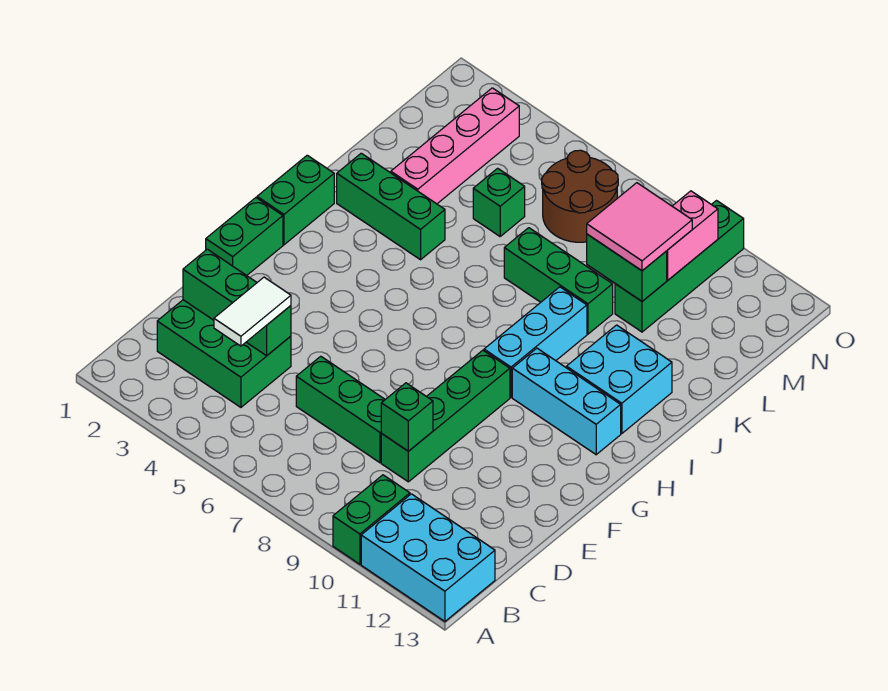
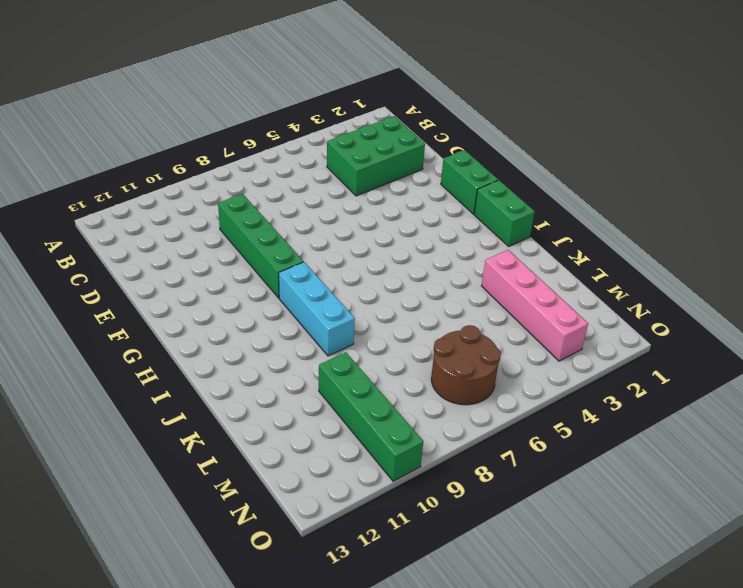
none -> green 1x2 brick [333,475,410,564]
none -> cyan 2x3 brick [361,494,495,621]
none -> green 1x3 brick [296,356,385,463]

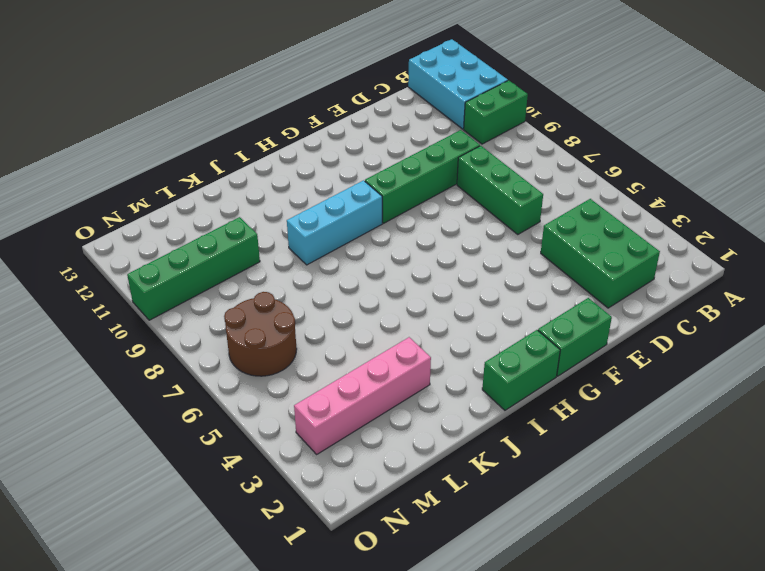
none -> cyan 1x3 brick [512,348,621,455]
none -> cyan 2x2 brick [566,325,672,434]
none -> green 1x3 brick [337,153,445,260]

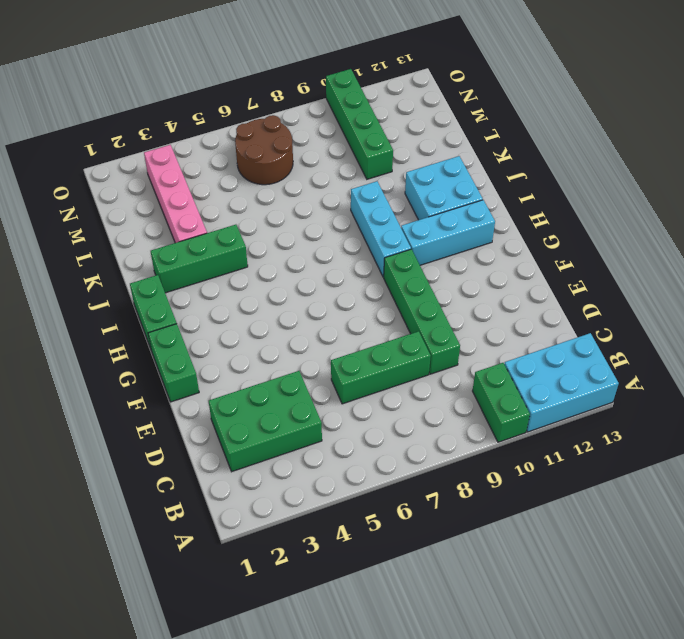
none -> green 1x3 brick [504,228,613,334]
none -> green 1x1 brick [473,168,525,236]
none -> green 1x3 brick [183,249,291,356]

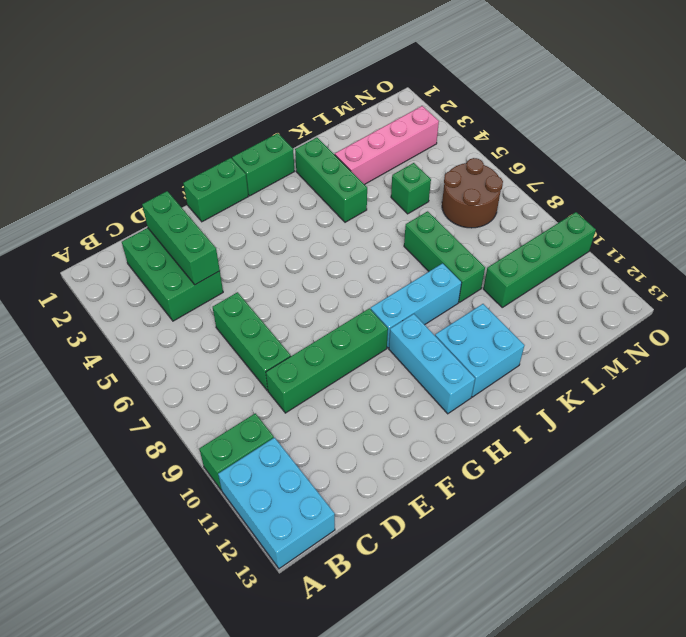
none -> green 1x1 brick [381,383,433,451]
none -> green 1x2 brick [587,234,667,301]
none -> pink 1x2 brick [667,191,718,280]

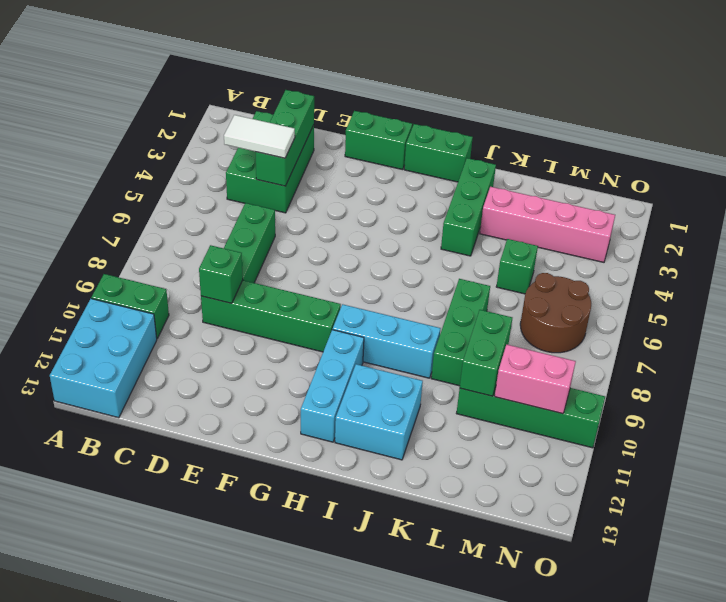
none -> pink 2x2 tile [587,183,692,271]

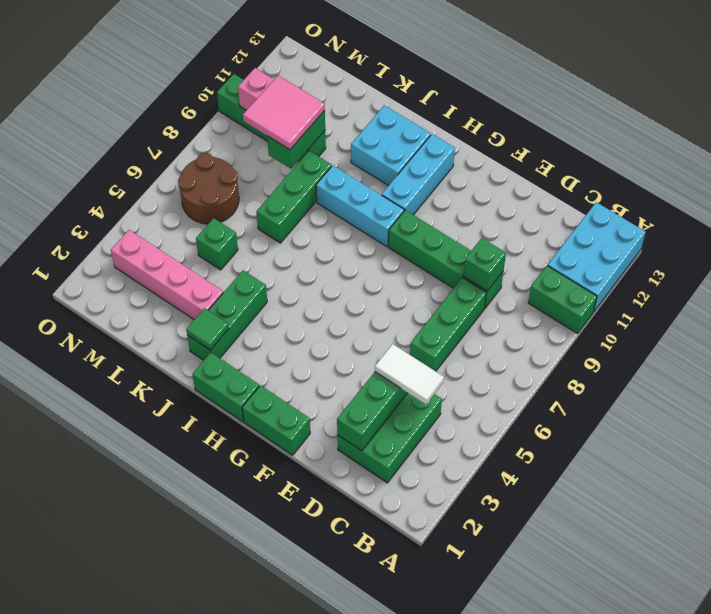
green 1x1 tile [186,308,229,350] -> none

